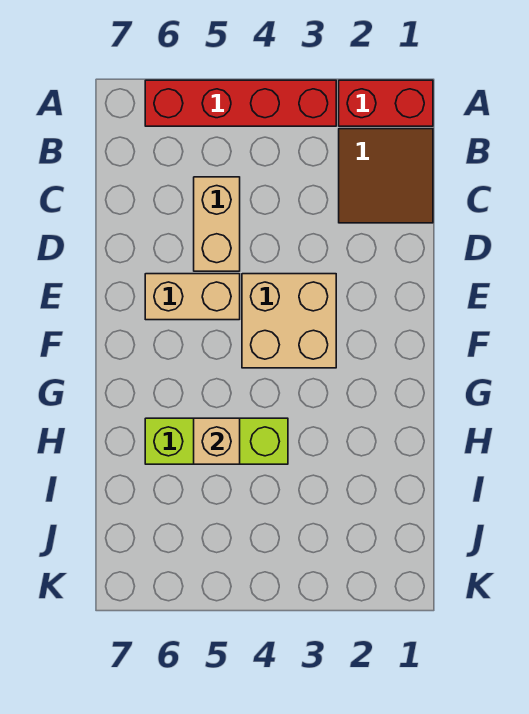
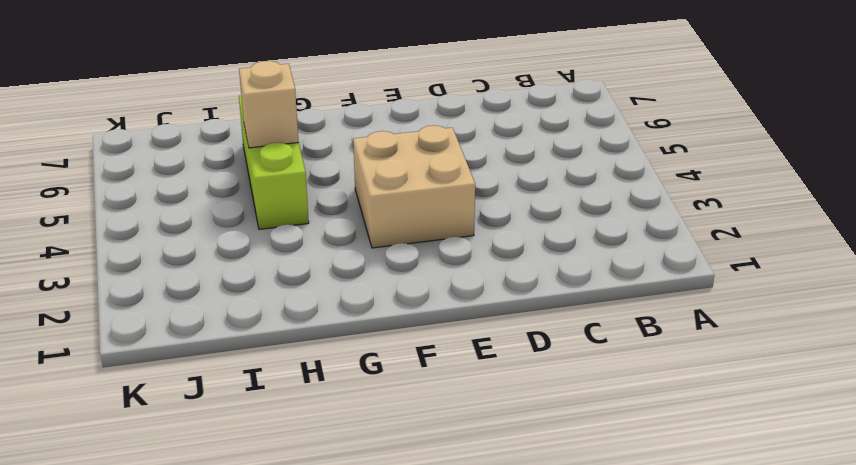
none -> red 1x2 brick [339,80,433,126]
none -> red 1x4 brick [145,80,336,126]

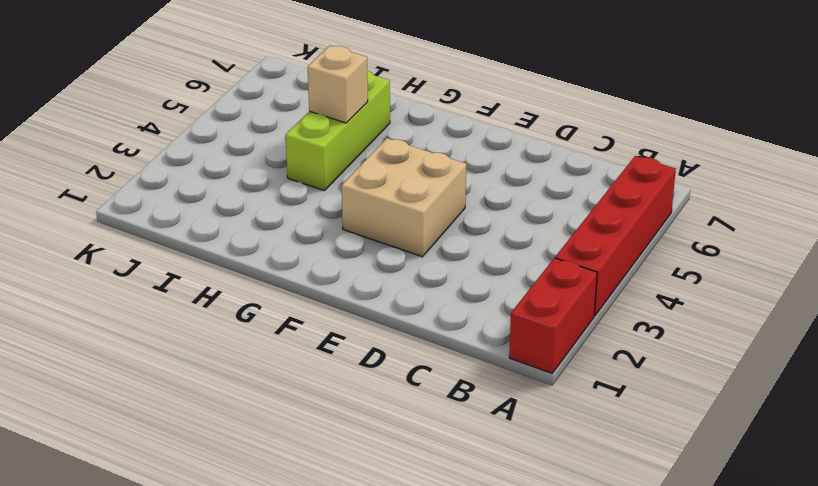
none -> brown 2x2 tile [339,129,433,223]
none -> tan 1x2 brick [194,177,240,271]

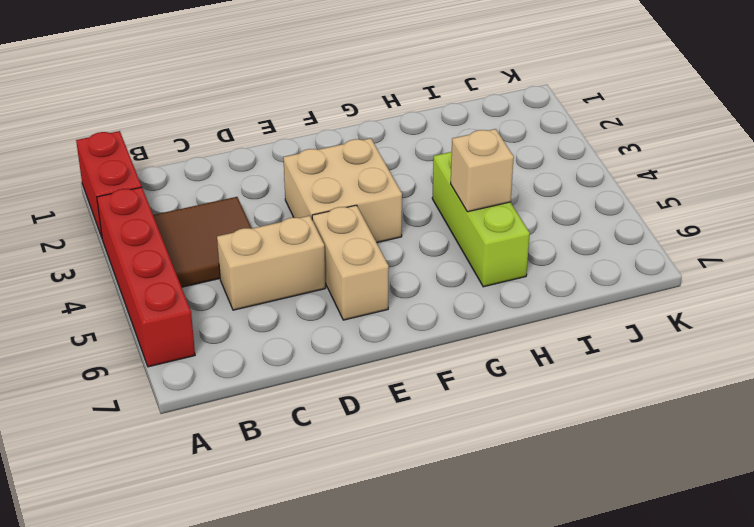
brown 2x2 tile [153,197,252,287] -> brown 2x2 tile moved to [339,129,433,223]

